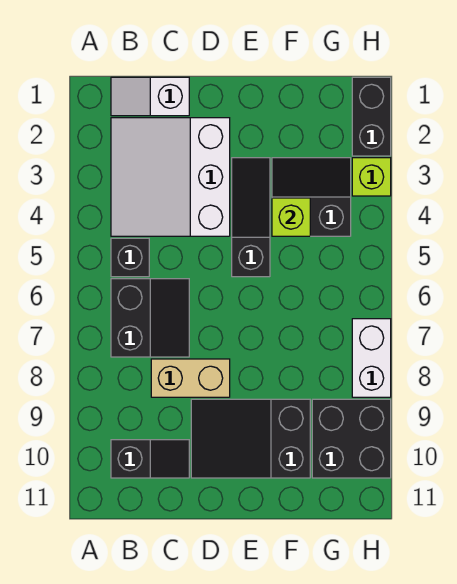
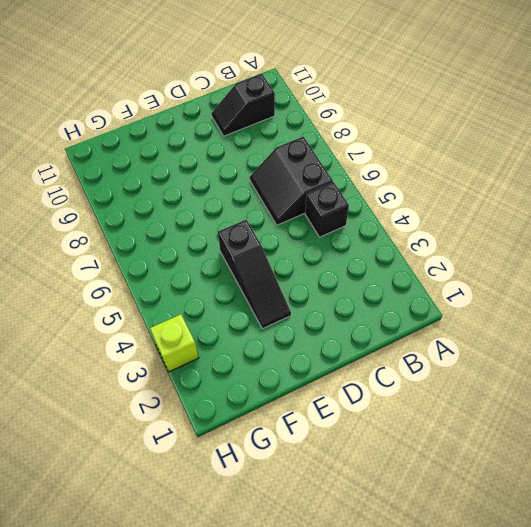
none -> white 1x2 slope [111,77,189,116]
none -> white 3x3 slope [111,118,230,236]
none -> tan 1x2 brick [151,359,230,397]

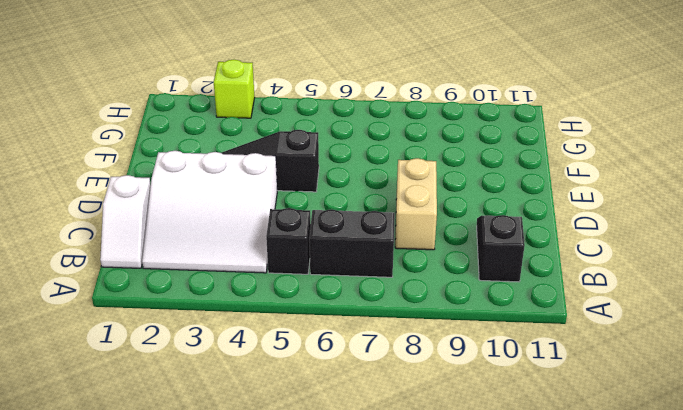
none -> black 2x3 slope [191,399,310,478]
none -> black 2x2 slope [272,158,351,236]
none -> black 2x2 brick [312,399,391,478]

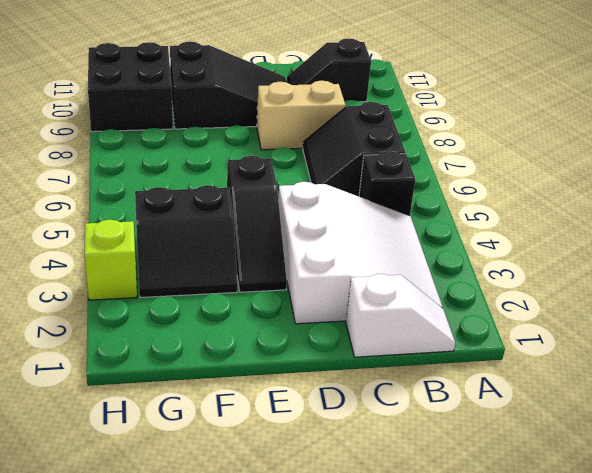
none -> black 1x2 brick [352,77,391,156]
none -> white 1x2 brick [352,319,391,397]
none -> lime 1x1 brick [272,198,310,236]

